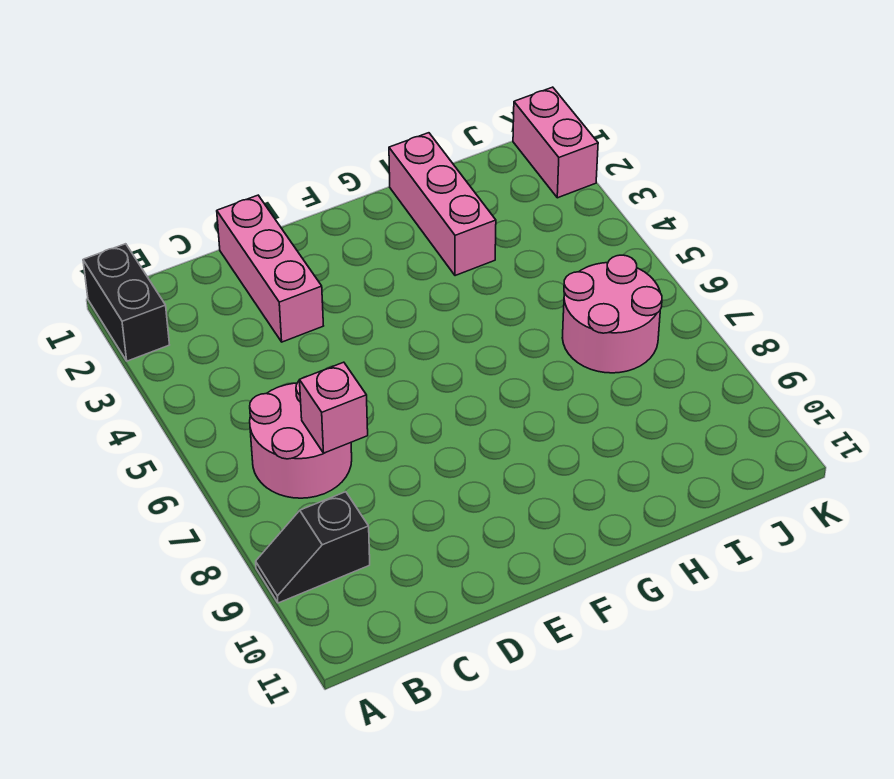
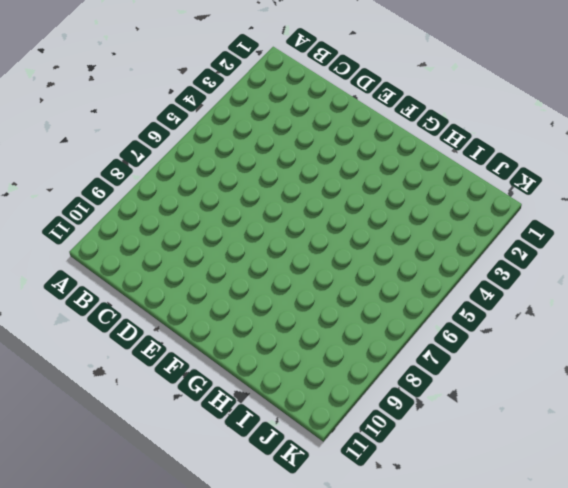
none -> black 1x2 brick [83,244,169,361]
none -> black 1x2 slope [256,492,370,603]

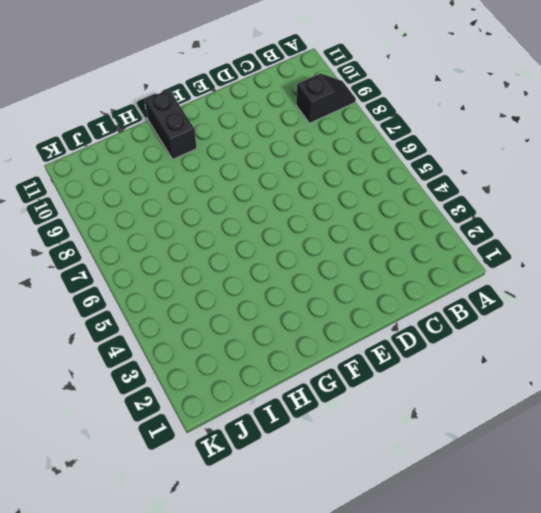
black 1x2 brick [145,90,197,159] -> black 1x2 brick moved to [83,244,169,361]
none -> pink 2x2 round brick [250,380,352,498]
none -> pink 1x3 brick [217,195,323,342]

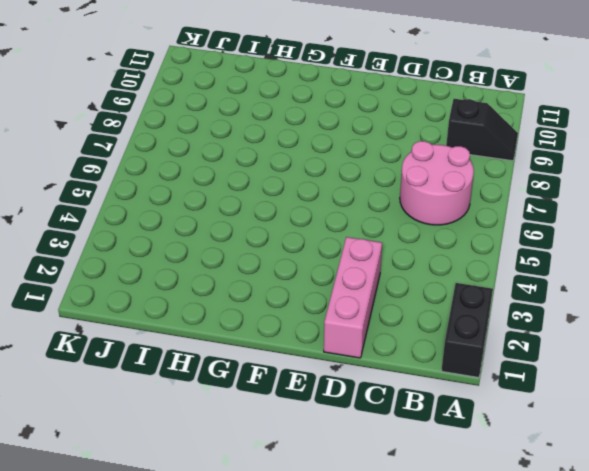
none -> pink 1x3 brick [389,133,496,276]
none -> pink 2x2 round brick [562,255,662,373]

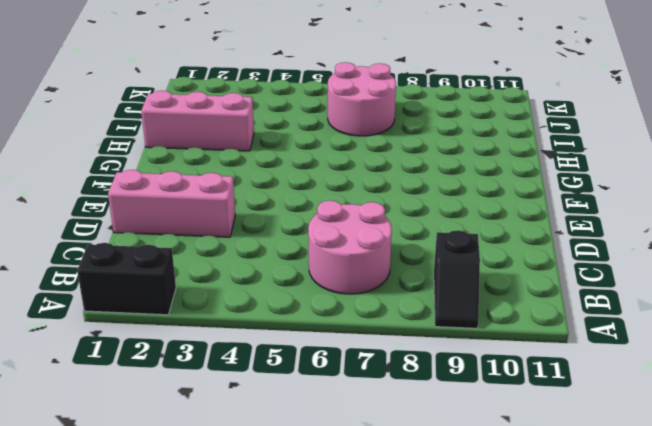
none -> pink 1x2 brick [513,87,598,198]
none -> pink 1x1 brick [300,362,368,453]

